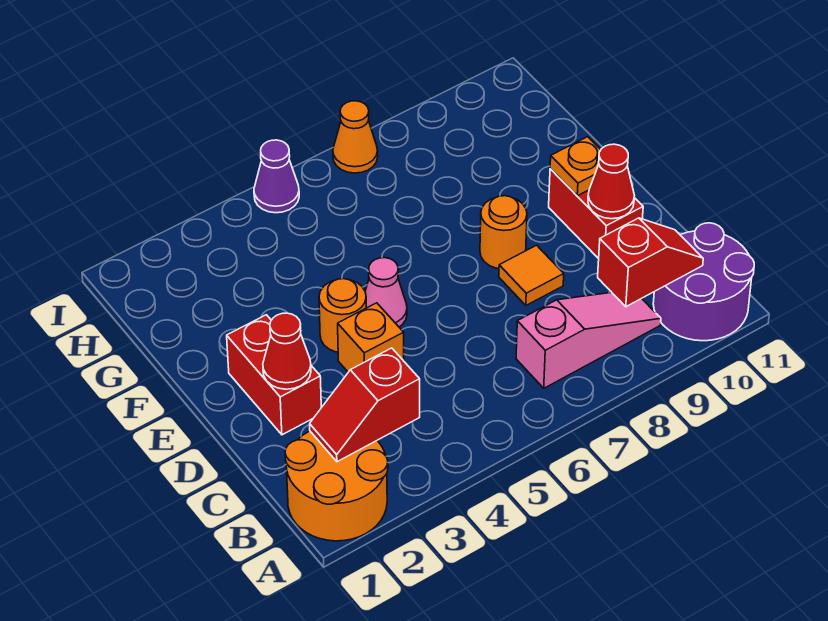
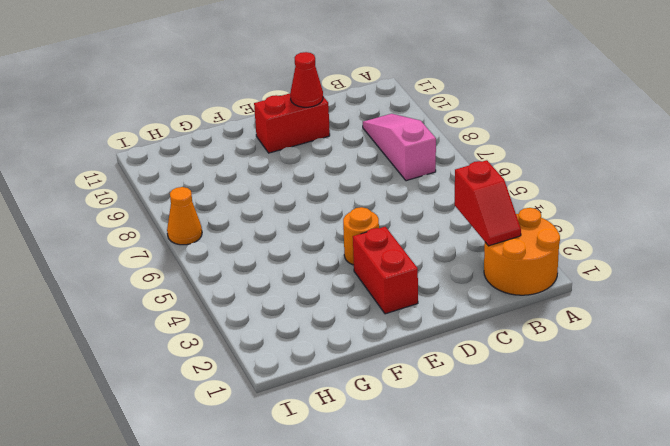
red 1x2 brick [353,227,418,314] -> red 1x2 brick turned to [227,315,321,435]
none -> purple 2x2 round brick [653,223,754,341]
none -> orange 1x1 brick [338,303,404,372]
none -> orange 1x1 tile [499,245,564,305]

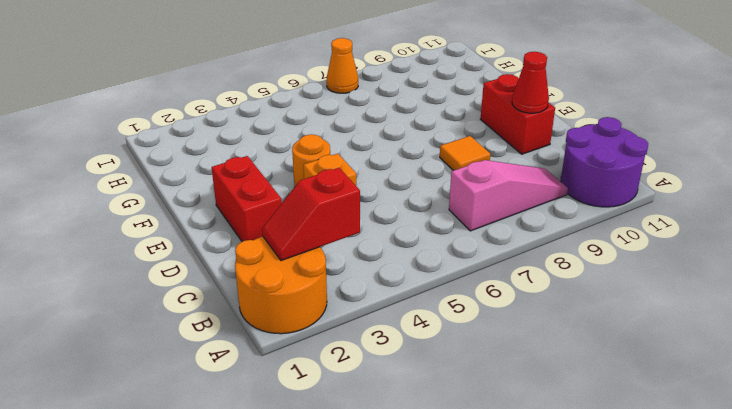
none -> pink 1x1 cone [365,258,407,327]
none -> orange 1x1 round brick [480,196,527,268]
none -> purple 1x1 cone [254,140,299,213]

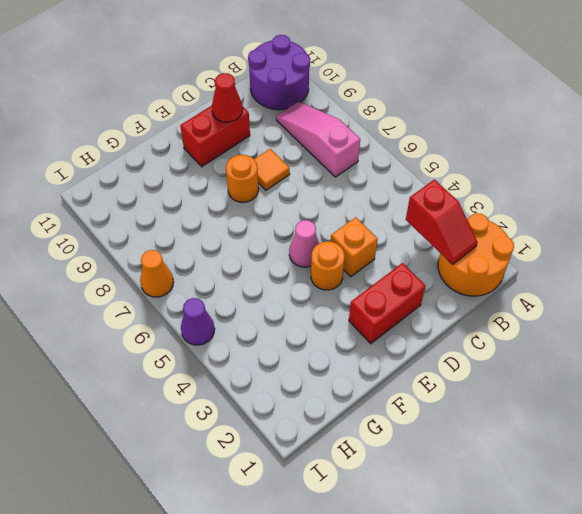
none -> red 1x2 slope [598,218,703,307]
none -> red 1x1 cone [263,313,311,389]
none -> orange 1x1 plate [550,137,601,196]

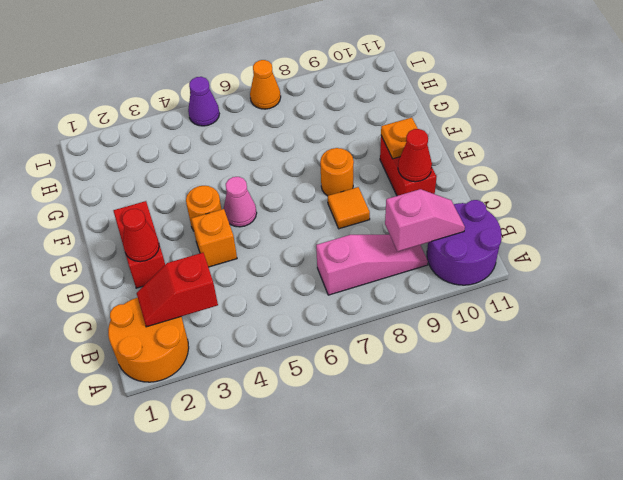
pink 1x2 slope [385,189,465,251] -> red 1x2 slope [598,218,703,307]

